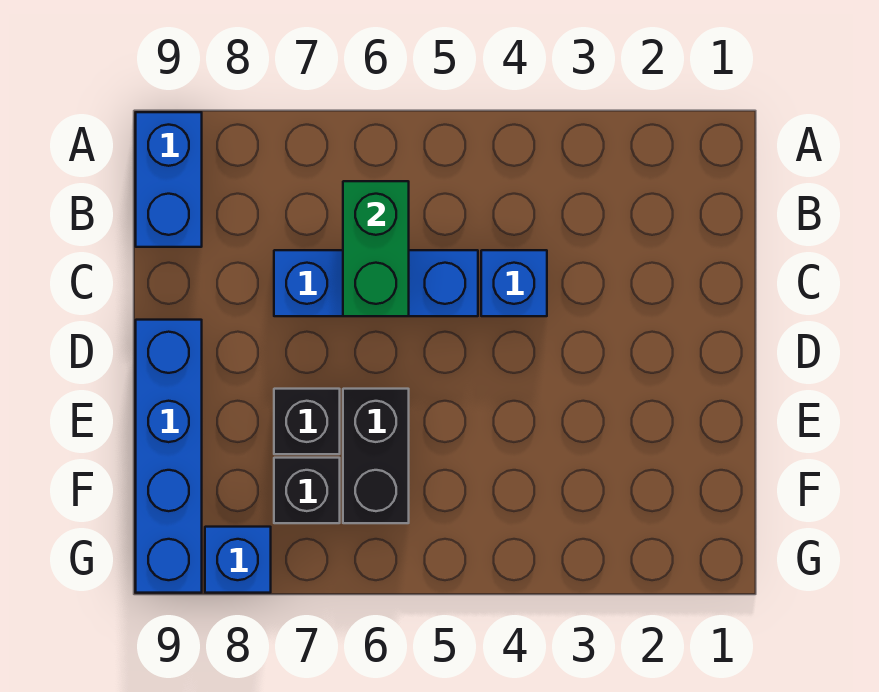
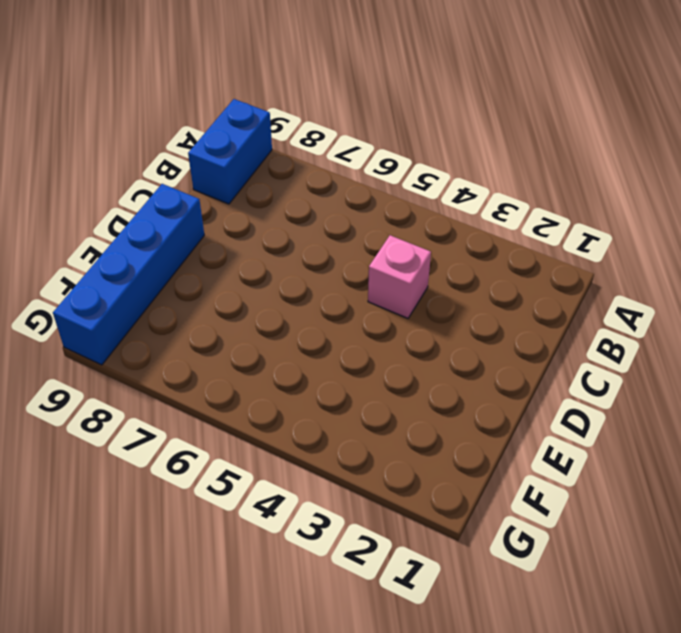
pink 1x1 brick [368,235,431,318] -> blue 1x1 brick [481,250,547,316]
none -> blue 1x3 brick [274,250,478,316]
none -> black 1x2 brick [343,389,409,523]

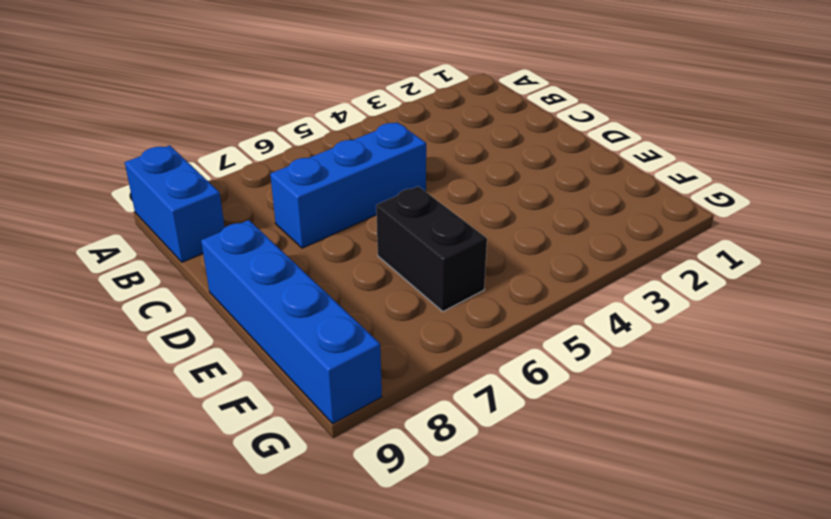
none -> blue 1x1 brick [481,250,547,316]
none -> black 1x1 brick [274,389,340,454]

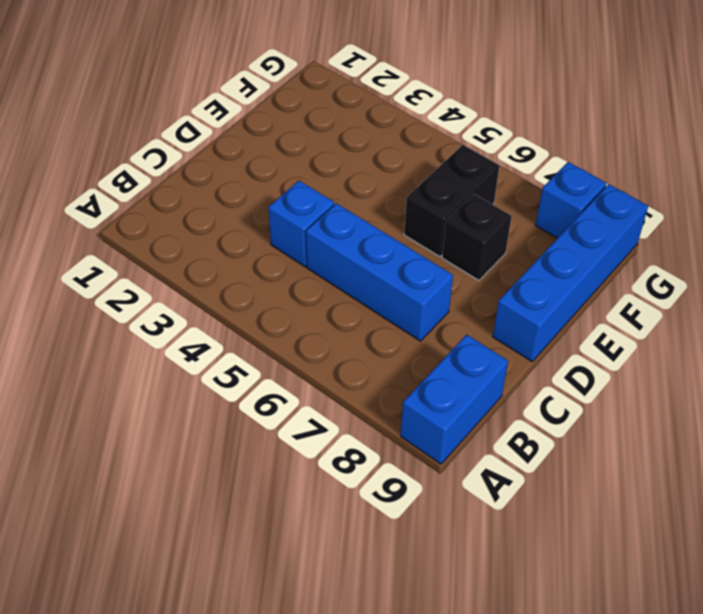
none -> black 1x1 brick [274,458,340,523]
none -> green 1x2 brick [343,181,409,316]

